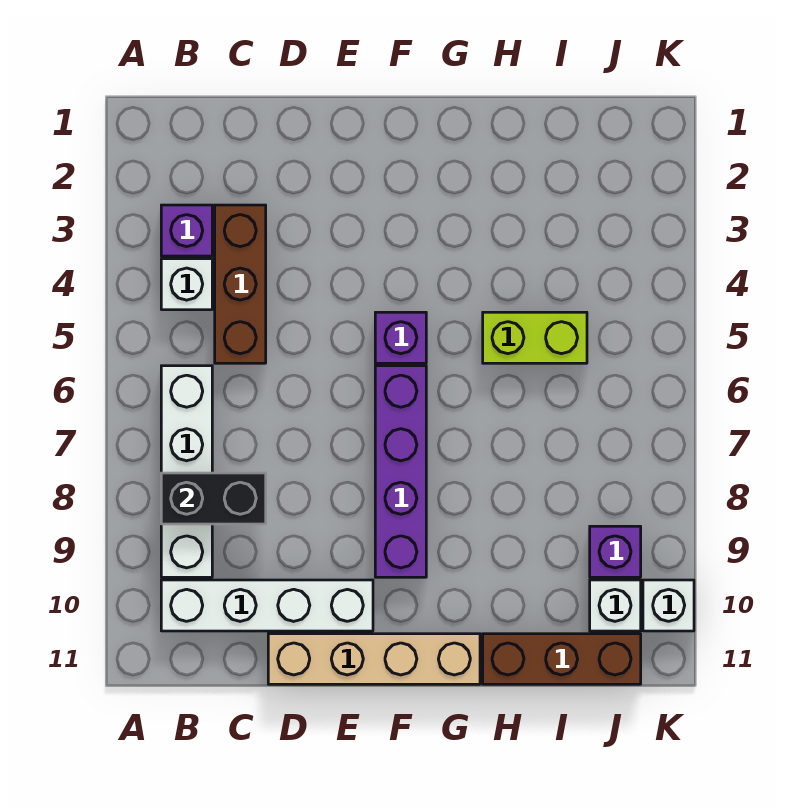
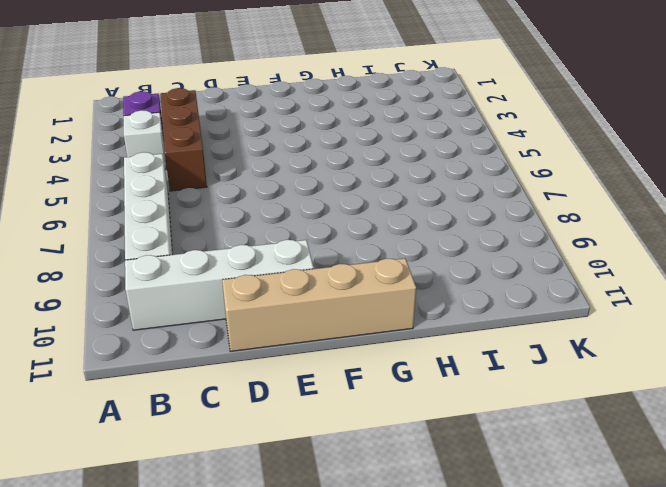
none -> purple 1x1 brick [375,312,426,363]
none -> purple 1x4 brick [375,366,426,577]
none -> lime 1x2 brick [483,312,587,363]

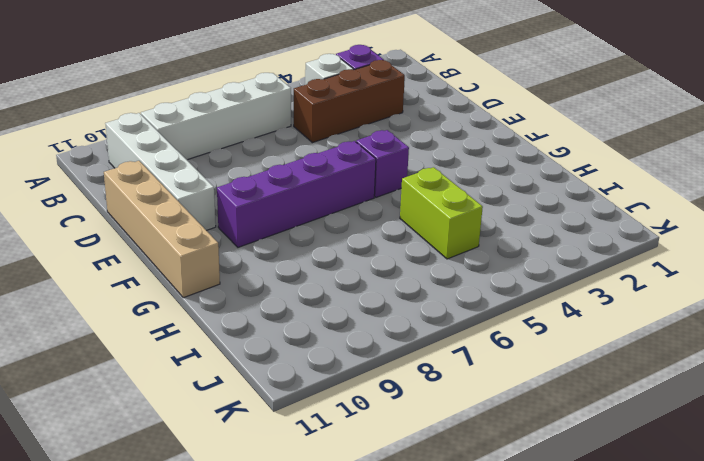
none -> brown 1x3 brick [483,634,641,684]
none -> purple 1x1 brick [590,526,641,577]
none -> white 1x1 brick [590,580,641,631]

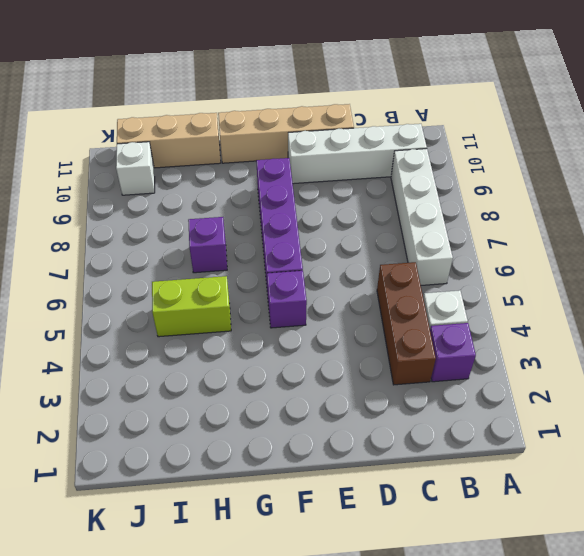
purple 1x1 brick [188,217,227,273] -> purple 1x1 brick moved to [590,526,641,577]
tan 1x3 brick [117,113,221,168] -> brown 1x3 brick [483,634,641,684]
none -> white 1x1 brick [643,580,694,631]
none -> black 1x2 brick [161,473,266,524]

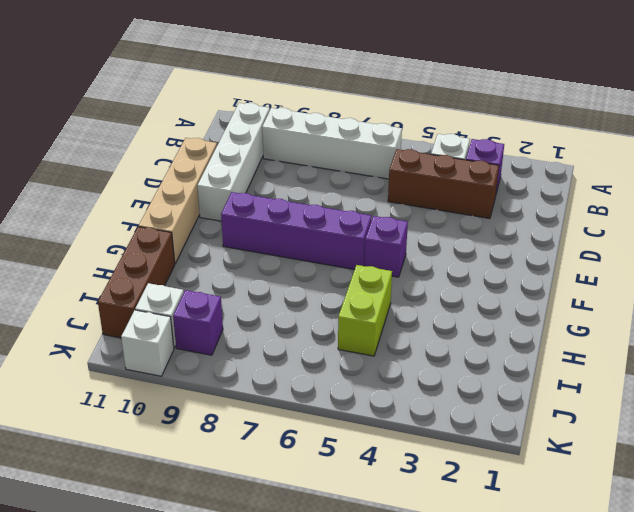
none -> black 1x2 brick [161,473,266,524]

